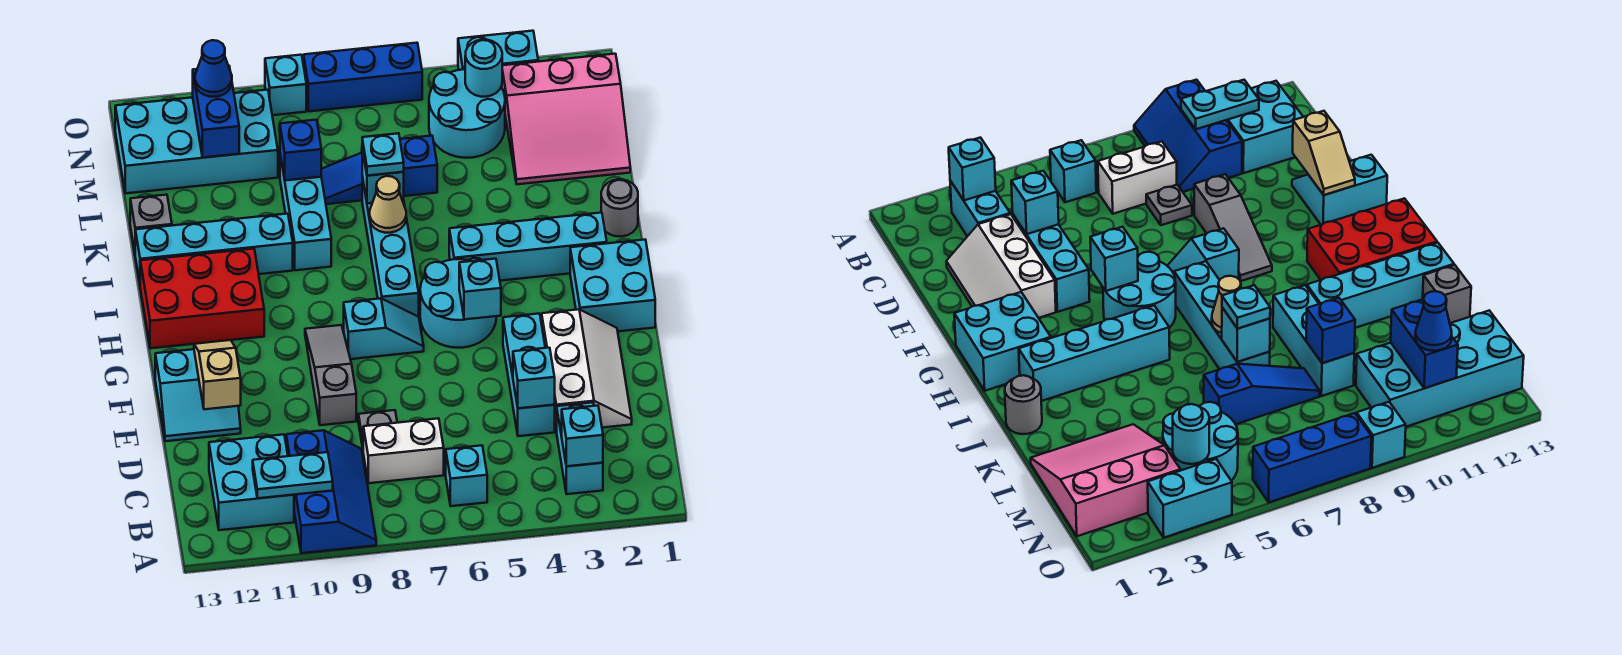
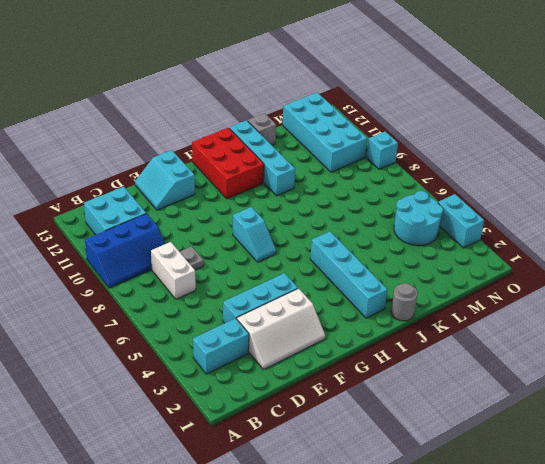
none -> cyan 1x1 brick [446,445,487,506]
none -> grey 1x3 slope [305,325,356,425]
none -> cyan 2x2 brick [570,240,655,331]
none -> cyan 2x2 round brick [420,258,496,348]

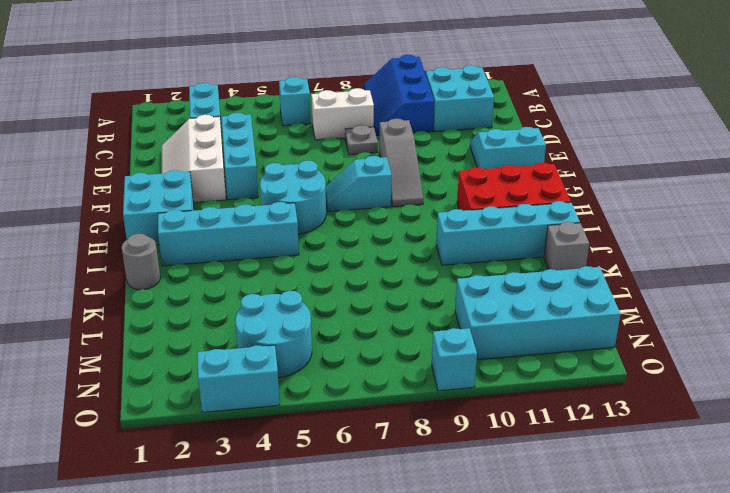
none -> cyan 1x4 brick [362,177,419,317]
none -> cyan 1x3 brick [280,155,331,270]
none -> pink 3x3 slope [502,54,630,184]
none -> blue 1x3 slope [321,136,437,204]

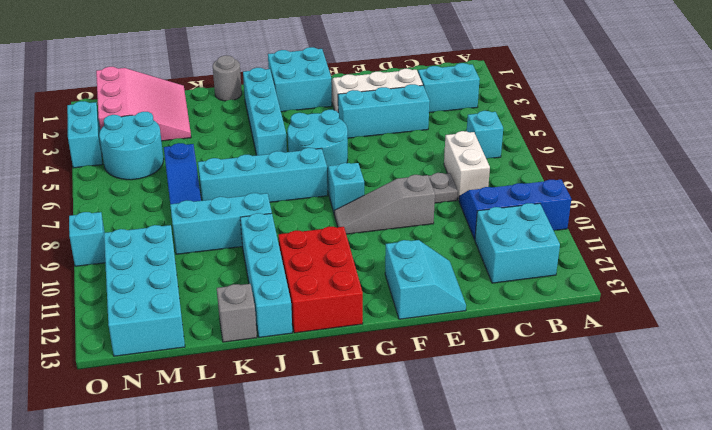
none -> blue 1x3 brick [304,43,422,111]
none -> cyan 1x1 brick [562,406,603,466]
none -> cyan 1x2 plate [253,452,333,498]
none -> cyan 1x1 brick [513,348,555,408]

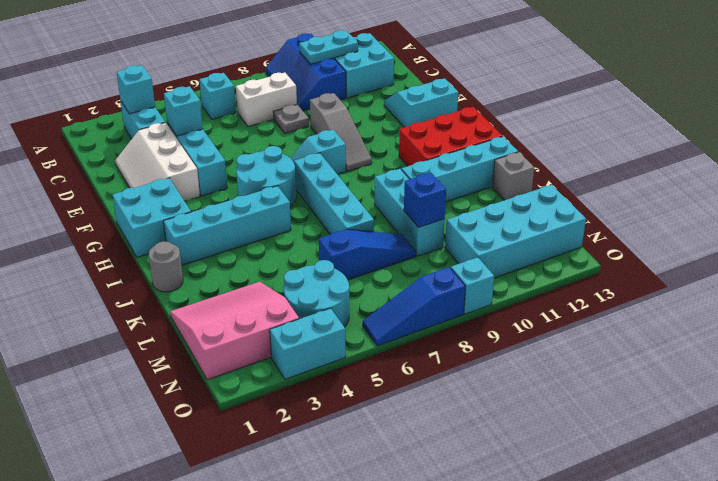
blue 1x3 slope [363,267,465,346] -> blue 1x3 brick [304,43,422,111]
none -> tan 1x2 slope [194,340,241,409]
none -> cyan 1x1 brick [459,259,501,319]
none -> tan 1x1 cone [370,176,406,233]
none -> cyan 1x1 brick [362,149,404,204]

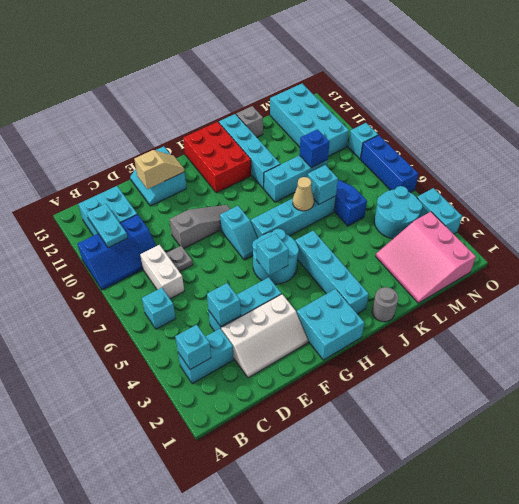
none -> blue 1x2 brick [193,66,239,158]
none -> cyan 1x1 round brick [465,40,502,97]
none -> cyan 1x1 plate [362,133,404,176]
none -> blue 1x1 cone [195,40,232,97]

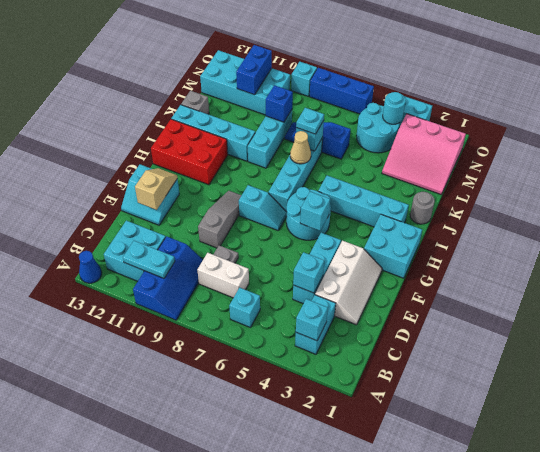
blue 1x1 cone [79,251,102,283] -> blue 1x1 cone moved to [195,40,232,97]

